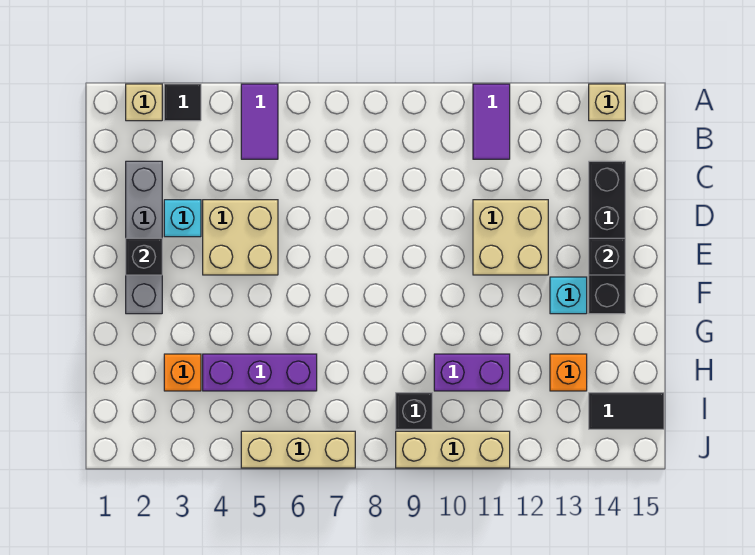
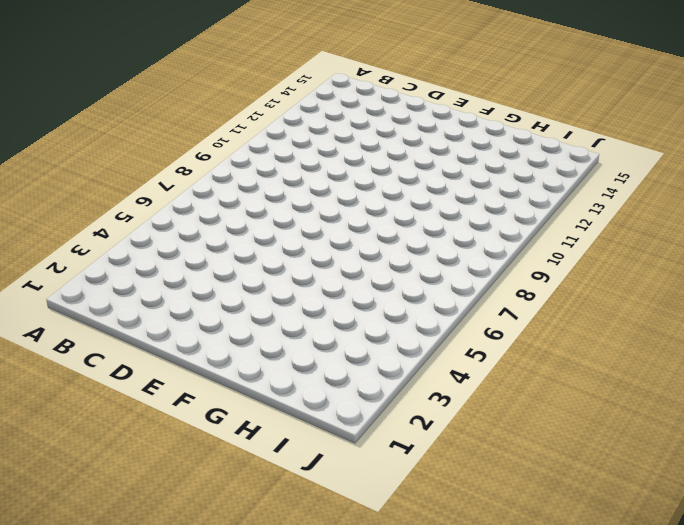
none -> tan 1x1 brick [126,84,162,121]
none -> black 1x1 tile [164,84,201,121]
none -> purple 1x2 tile [241,84,278,159]

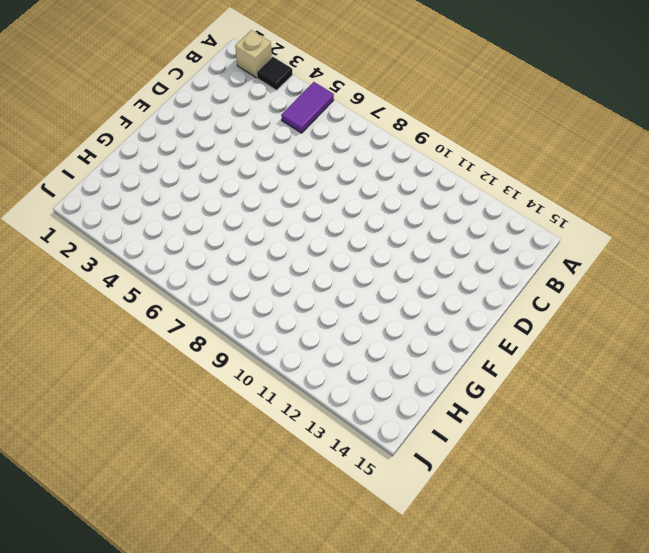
none -> purple 1x2 tile [473,84,510,159]
none -> tan 1x1 brick [589,84,625,121]
none -> grey 1x4 brick [126,161,162,314]

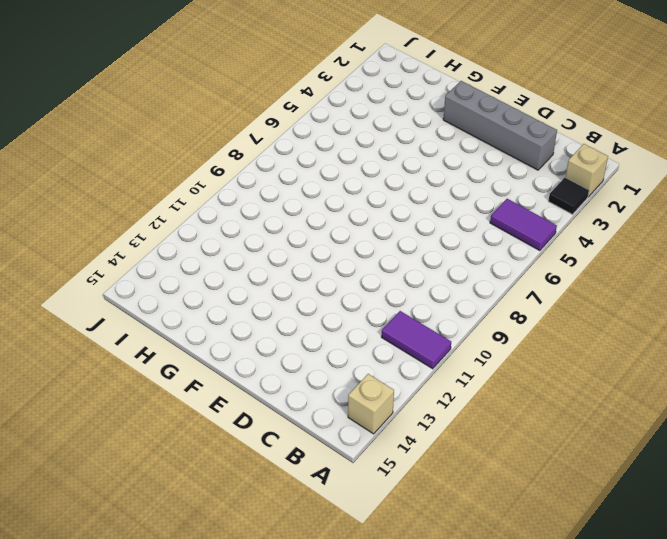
none -> black 1x4 brick [589,161,625,314]
none -> cyan 1x1 brick [164,200,201,237]
none -> tan 2x2 brick [203,200,278,275]

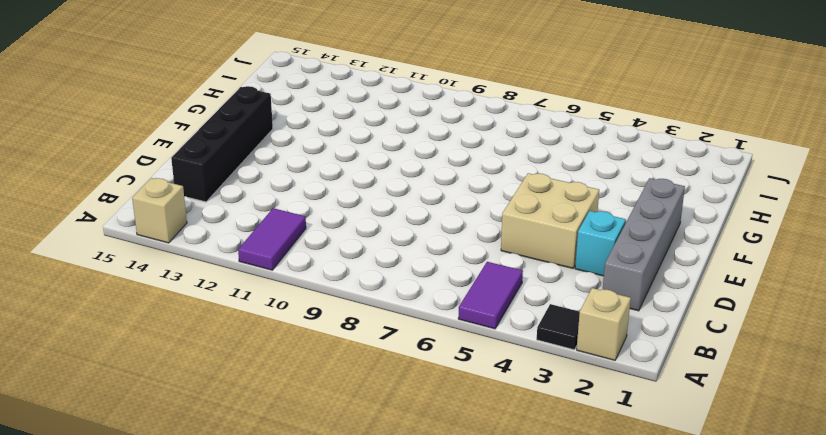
none -> tan 2x2 brick [473,200,548,275]
none -> cyan 1x1 brick [550,277,587,314]
none -> orange 1x1 brick [164,354,201,391]

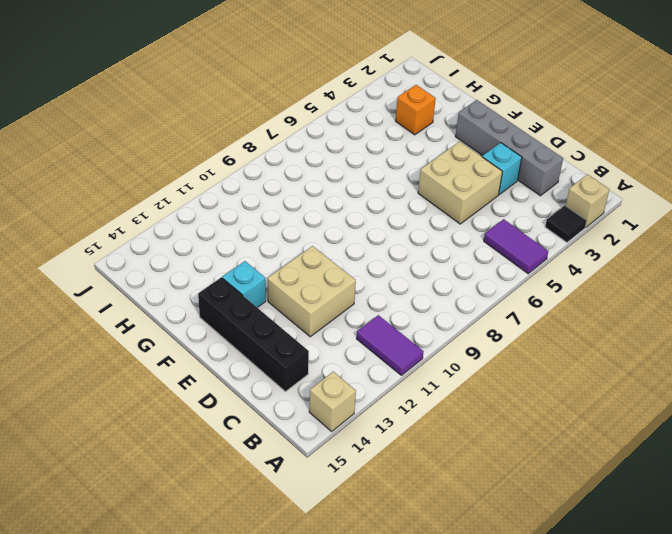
none -> purple 1x3 brick [203,354,317,391]
none -> purple 1x2 brick [434,354,510,391]
none -> orange 1x1 brick [550,354,587,391]

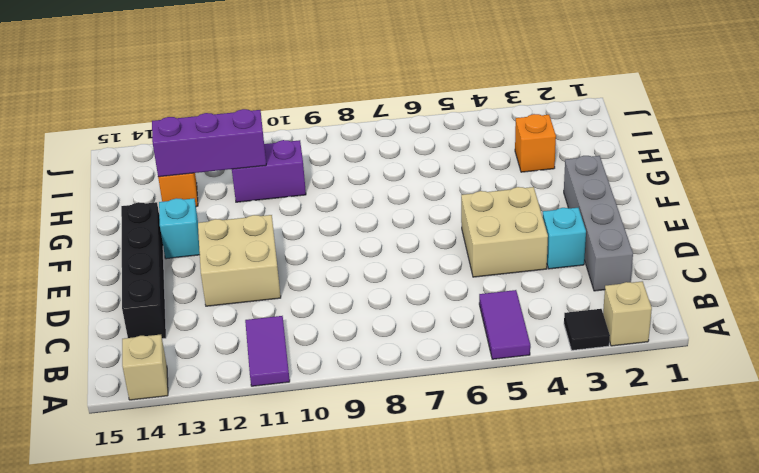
purple 1x3 brick [152,109,266,177] -> purple 1x3 brick moved to [203,354,317,391]
none -> black 1x1 brick [396,393,432,429]
none -> black 1x2 tile [589,393,664,429]
none -> tan 1x3 brick [241,431,355,468]

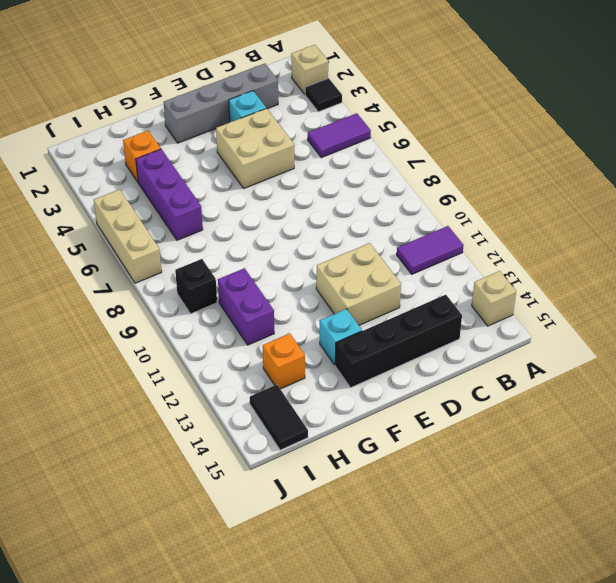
none -> tan 1x3 brick [396,431,510,468]
none -> black 1x1 brick [126,238,162,275]
none -> black 1x1 brick [589,238,625,275]

